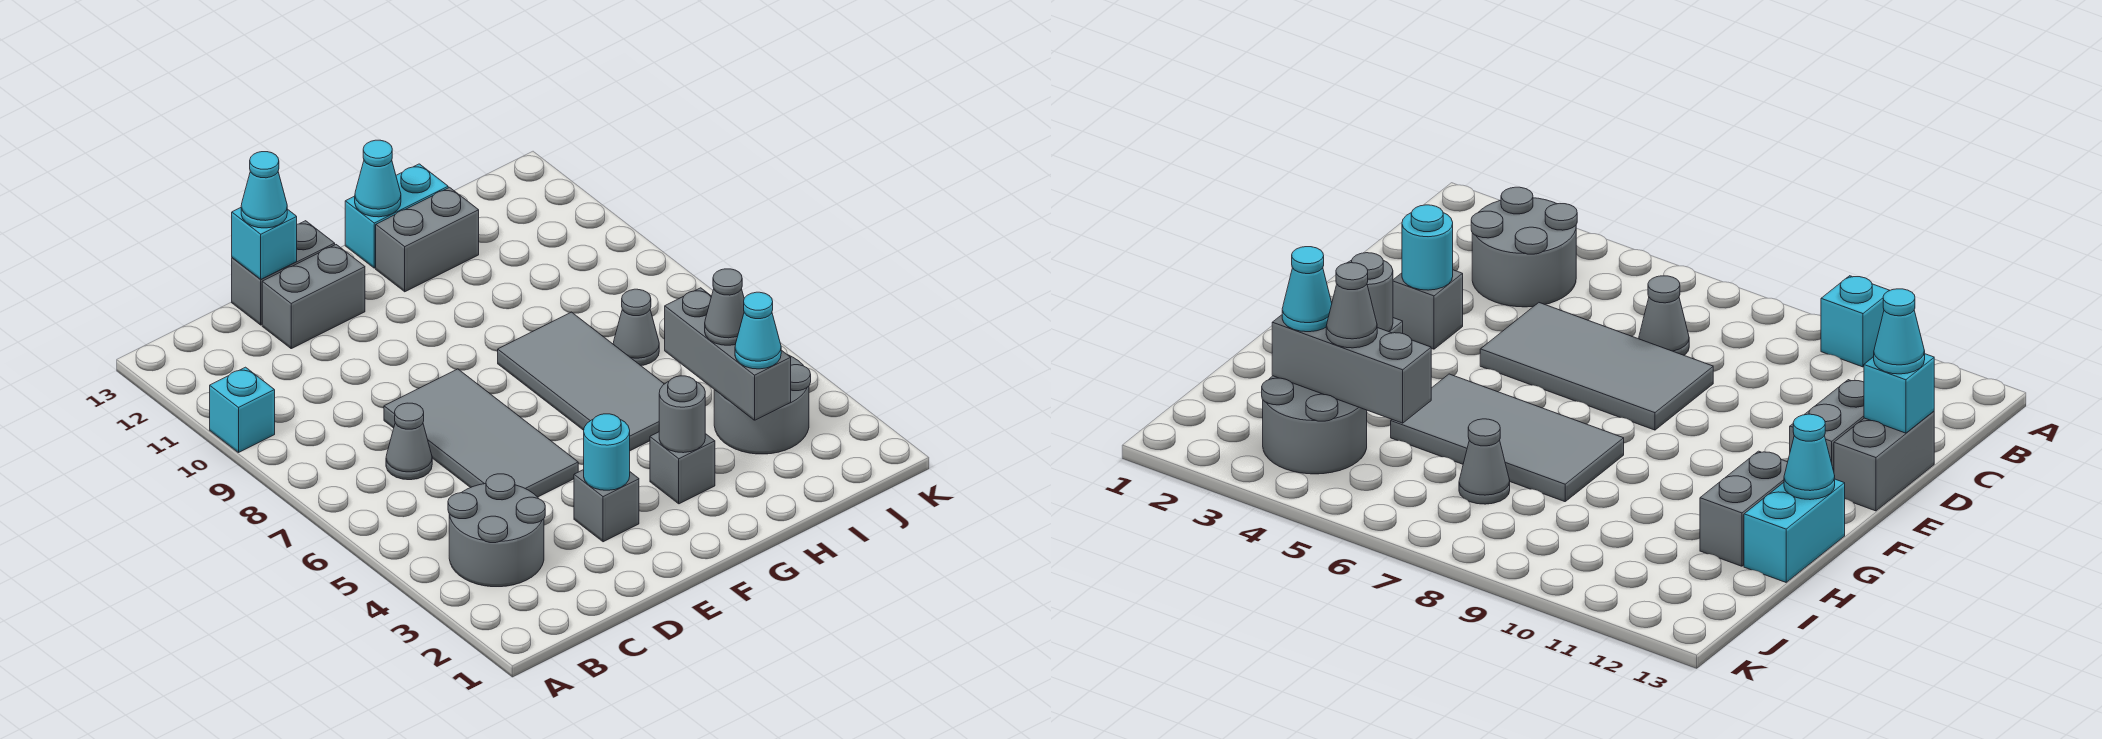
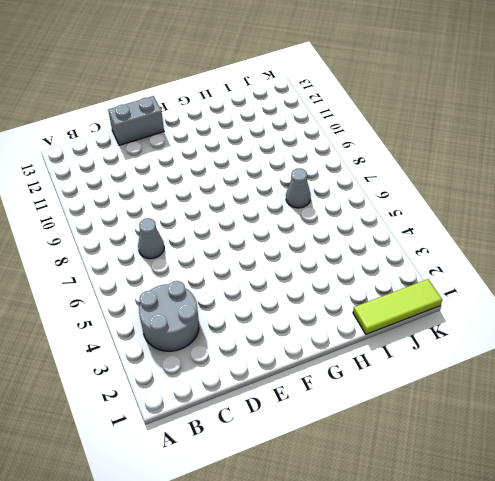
lime 1x3 tile [353,279,442,334] -> none
none -> cyan 1x1 brick [210,367,275,453]
none -> grey 2x4 tile [384,369,578,497]
none -> grey 1x2 brick [262,245,365,349]

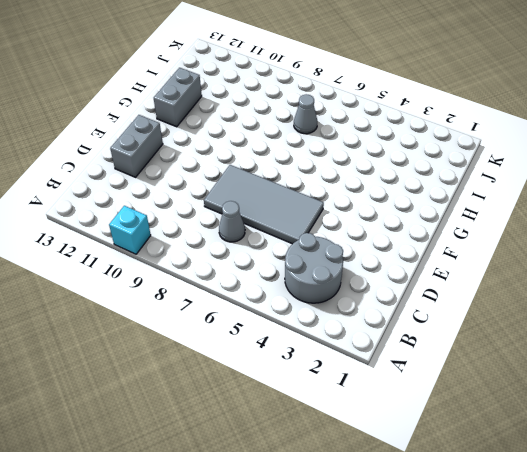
none -> grey 1x2 brick [232,221,335,325]
none -> grey 1x1 brick [574,470,639,542]
none -> grey 1x1 brick [650,432,715,504]

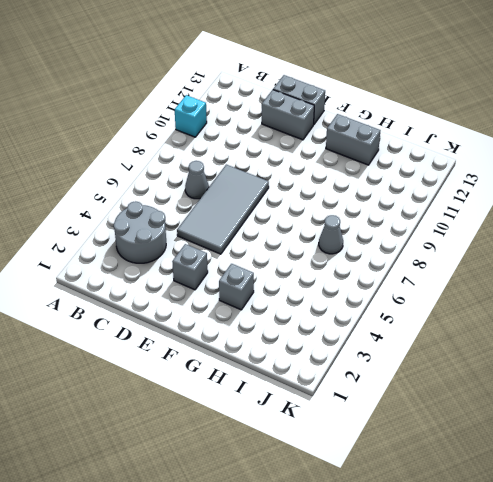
none -> grey 2x4 tile [498,312,664,451]
none -> cyan 1x2 brick [345,164,448,268]
none -> grey 2x2 round brick [714,355,811,454]

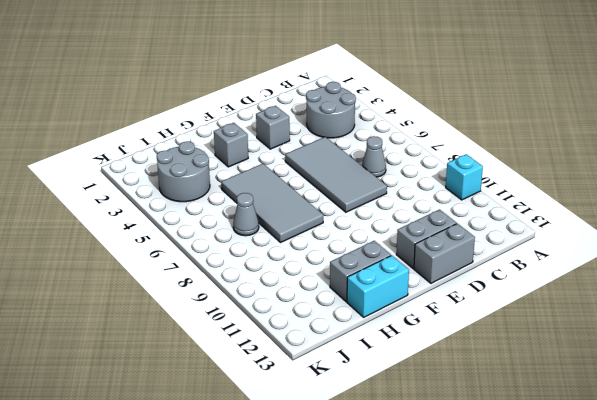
none -> cyan 1x1 brick [232,208,297,279]
none -> cyan 1x1 round brick [584,414,630,490]
none -> grey 1x1 round brick [659,376,705,453]

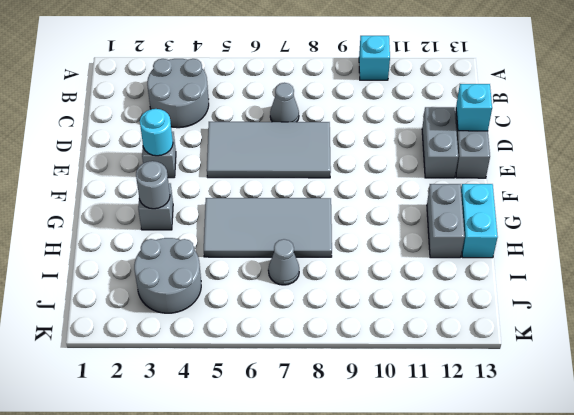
none -> cyan 1x1 cone [355,140,401,217]
none -> grey 1x3 brick [665,288,791,420]
none -> cyan 1x1 cone [241,152,287,228]

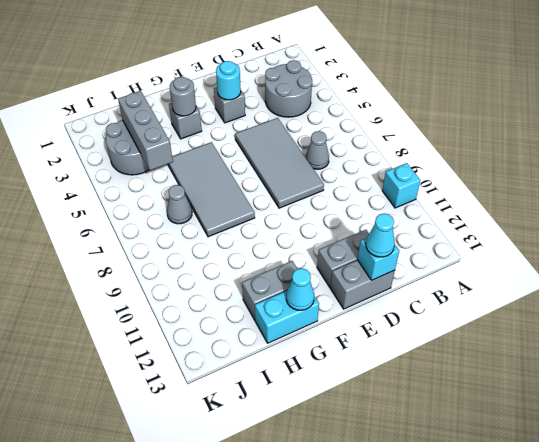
none -> cyan 1x1 cone [735,292,781,369]
none -> grey 1x1 cone [705,269,744,345]

